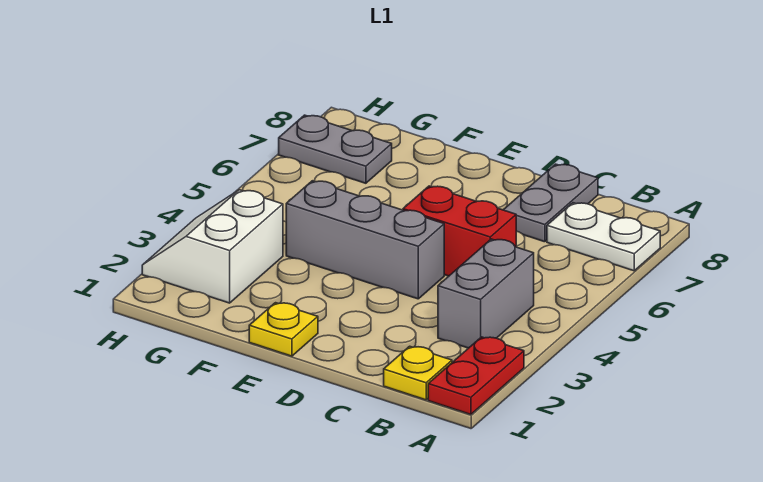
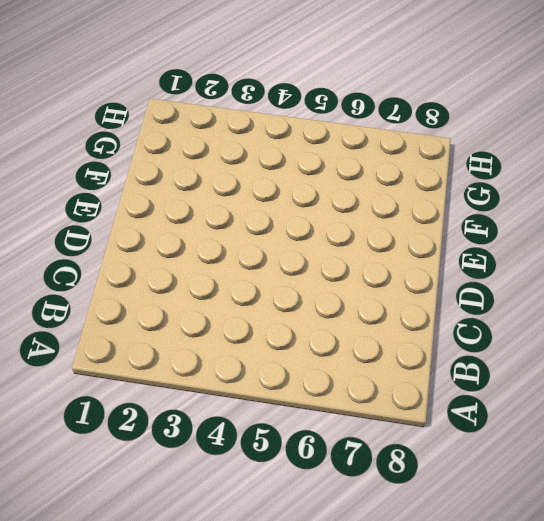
none -> red 1x2 plate [428,337,524,415]
none -> white 1x2 plate [547,203,660,271]

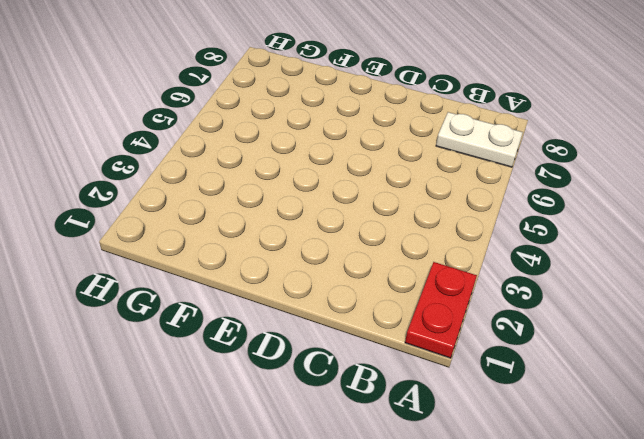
none -> yellow 1x1 plate [384,346,452,400]
none -> grey 1x2 brick [438,239,534,348]

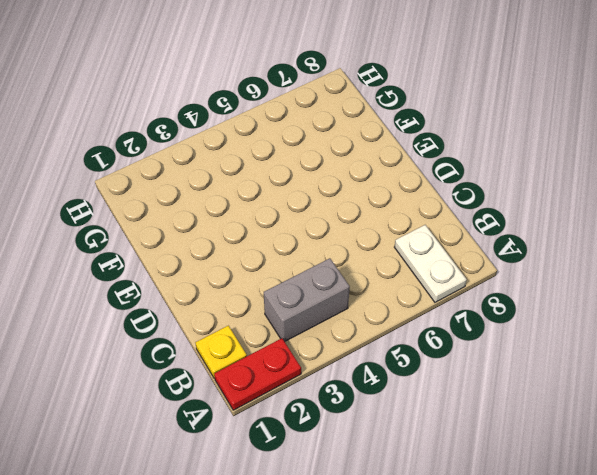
none -> red 1x2 brick [403,186,516,276]
none -> grey 1x2 plate [504,164,598,242]

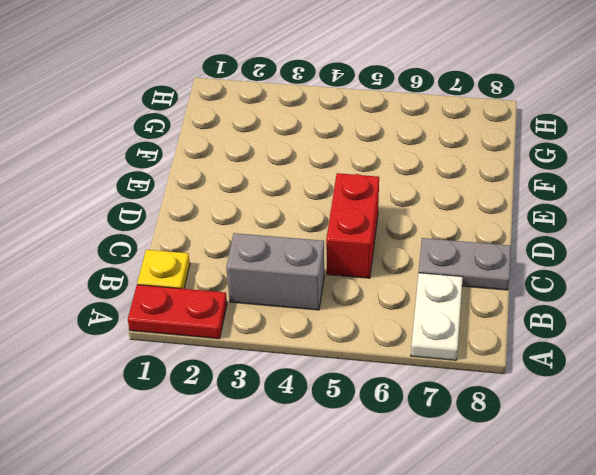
none -> grey 1x3 brick [286,181,444,299]
none -> yellow 1x1 plate [249,303,318,356]

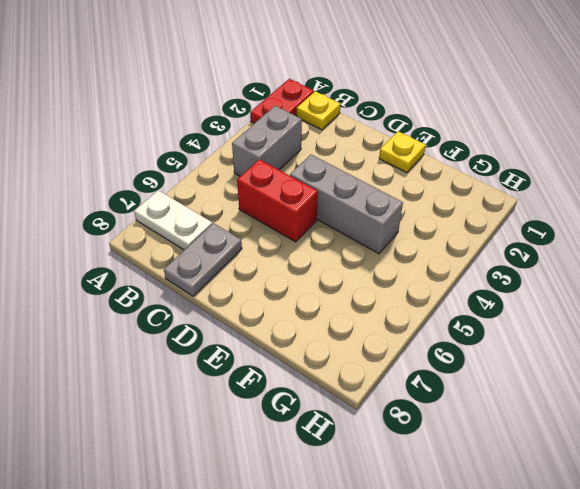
none -> white 2x2 slope [142,190,283,303]
none -> grey 1x2 plate [279,115,392,183]

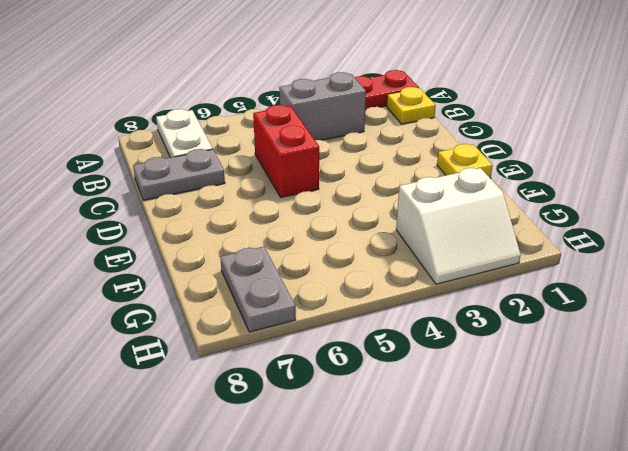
none -> grey 1x3 brick [286,181,444,299]

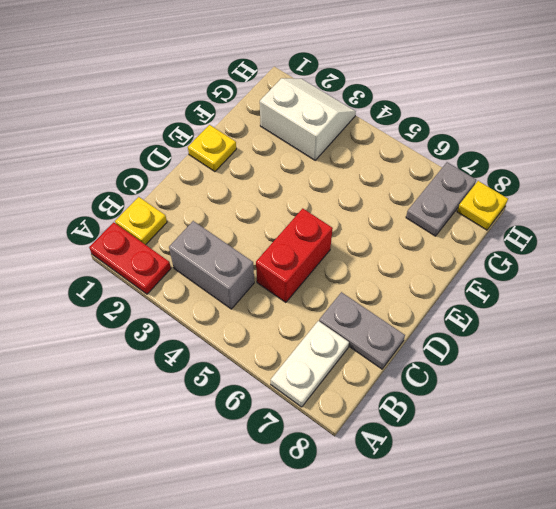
yellow 1x1 plate [457,181,508,230] -> none
none -> grey 1x3 brick [286,181,444,299]

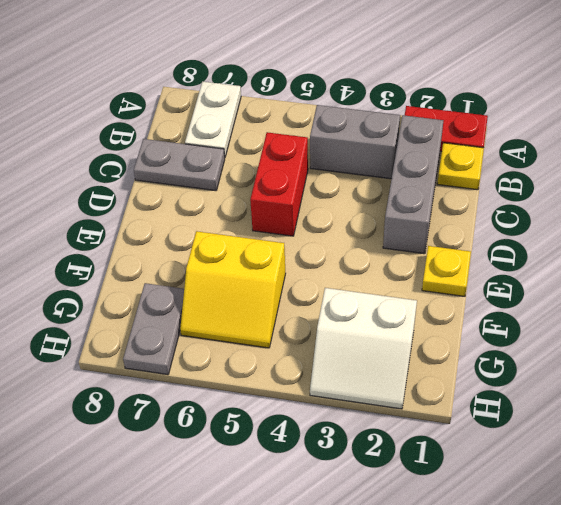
grey 1x3 brick [383,115,444,254] -> grey 1x3 brick moved to [286,181,444,299]
yellow 2x2 slope [180,231,286,348] -> none

